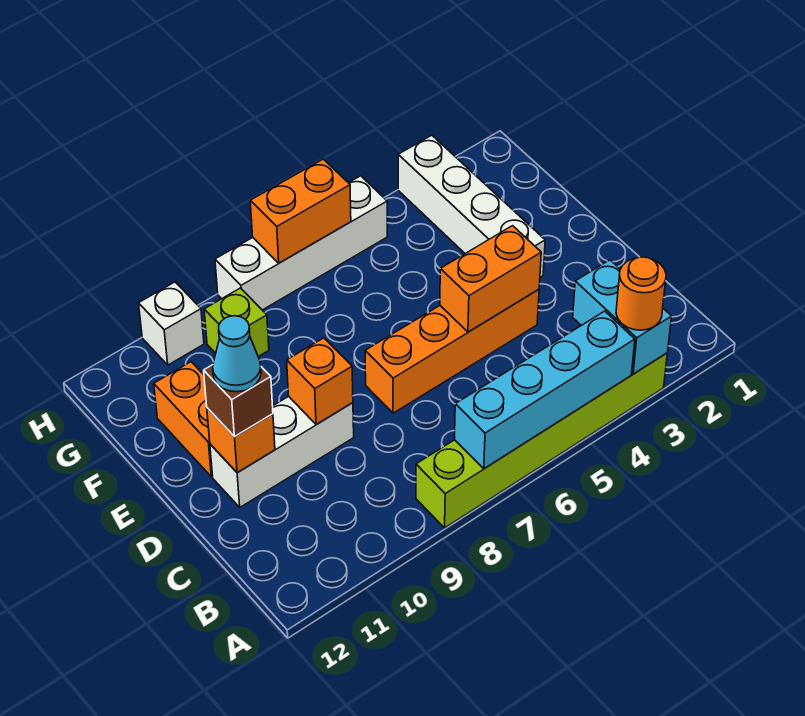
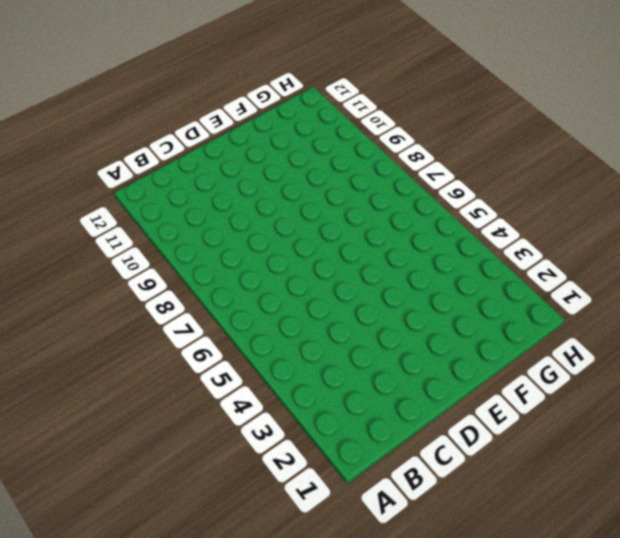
none -> lime 1x6 brick [416,353,667,528]
none -> orange 1x4 brick [365,289,539,413]
none -> white 1x3 brick [210,396,354,507]

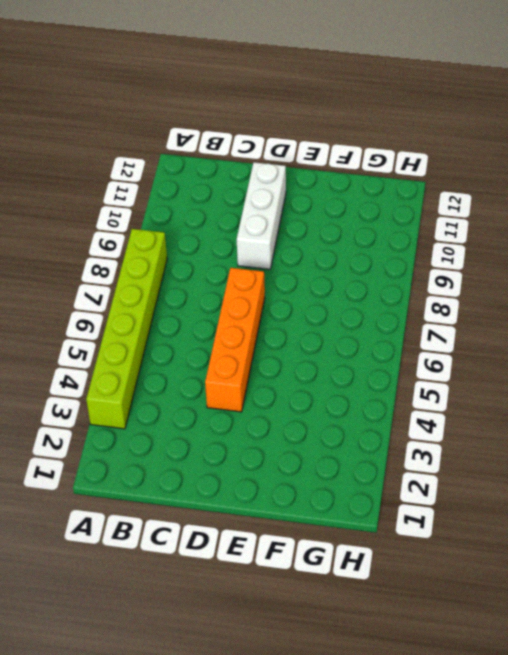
none -> white 1x4 brick [398,135,545,277]
none -> orange 1x2 brick [154,362,213,477]
none -> lime 1x1 brick [204,288,269,357]

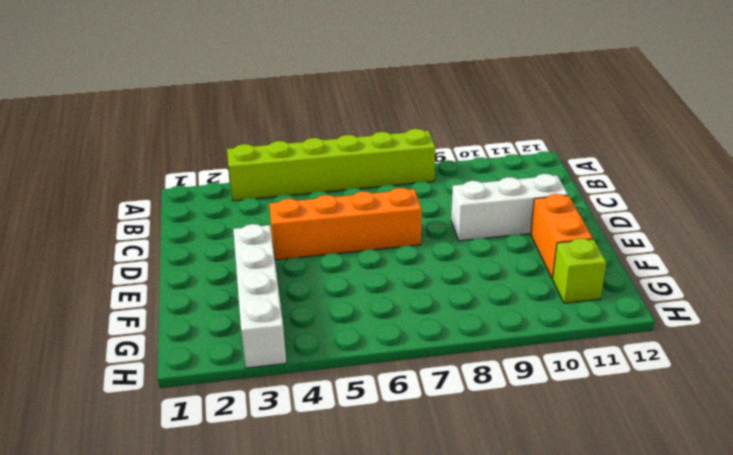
lime 1x1 brick [553,238,606,303] -> lime 1x1 brick moved to [204,288,269,357]
none -> white 1x4 brick [215,176,387,310]
none -> white 1x1 brick [139,282,204,365]
none -> cyan 1x2 brick [573,260,672,374]

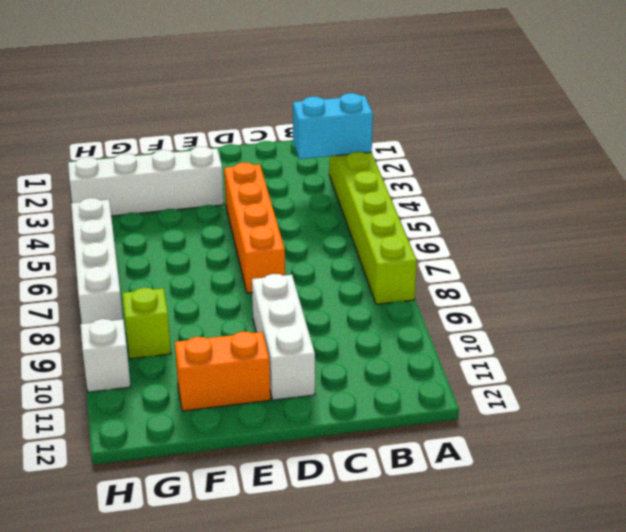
none -> cyan 1x4 brick [455,311,635,469]
none -> orange 1x2 brick [440,226,541,332]
none -> orange 1x1 brick [287,338,353,425]

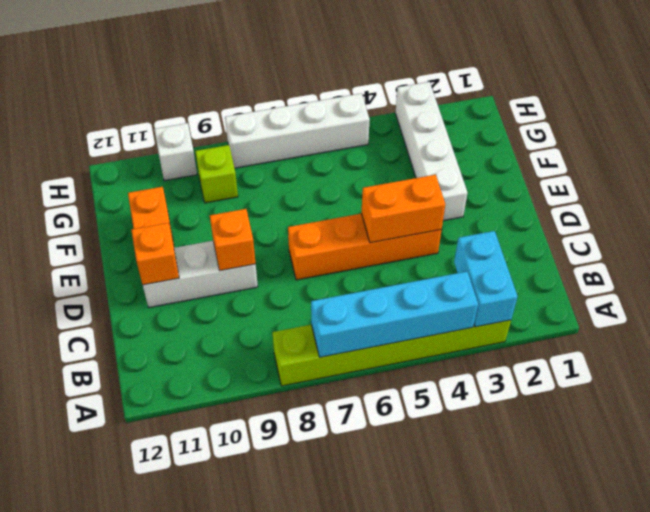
none -> orange 1x2 brick [250,159,351,263]
none -> orange 1x1 round brick [616,257,666,330]
none -> brown 1x1 brick [204,365,273,437]

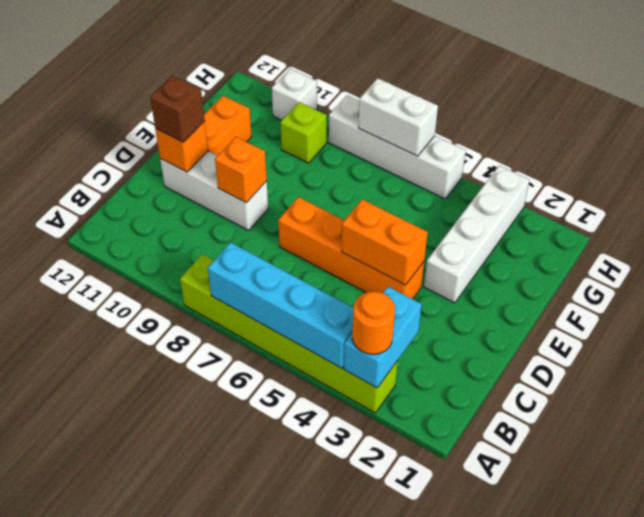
white 1x2 brick [358,78,438,156] -> orange 1x2 brick [250,159,351,263]
none -> cyan 1x1 cone [213,316,261,392]

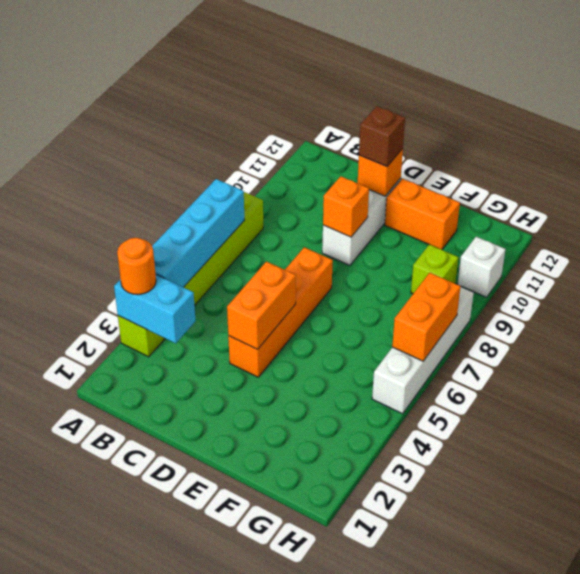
none -> white 1x4 brick [398,135,545,277]
none -> cyan 1x1 cone [213,316,261,392]

